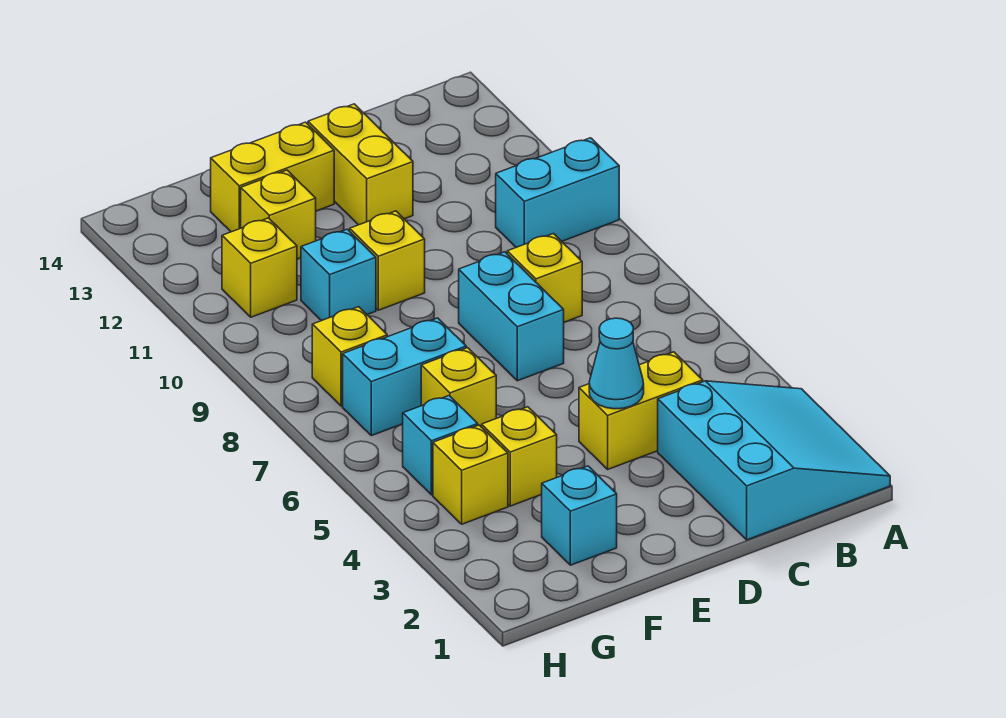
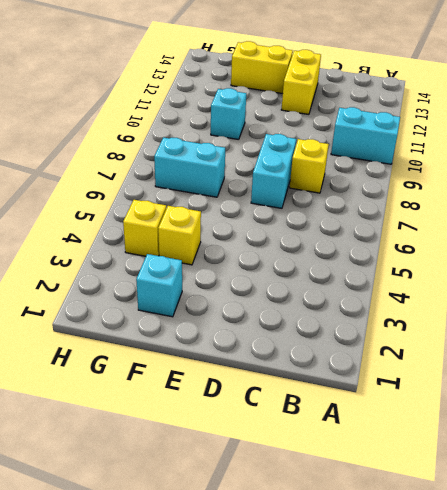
none -> cyan 3x3 slope [658,381,890,540]
none -> yellow 1x2 brick [579,352,703,469]
none -> yellow 1x1 brick [350,211,425,310]

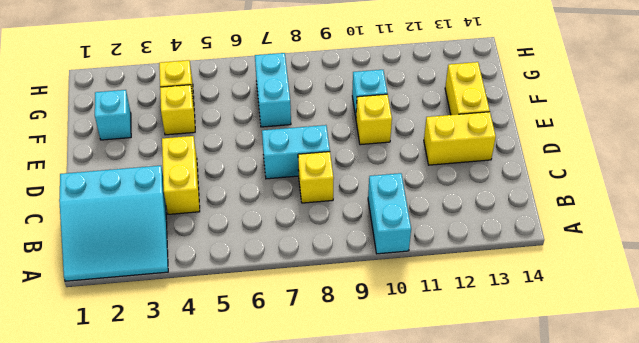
none -> yellow 1x1 brick [421,348,496,427]
none -> yellow 1x1 brick [241,170,316,259]
none -> cyan 1x1 brick [403,396,478,495]

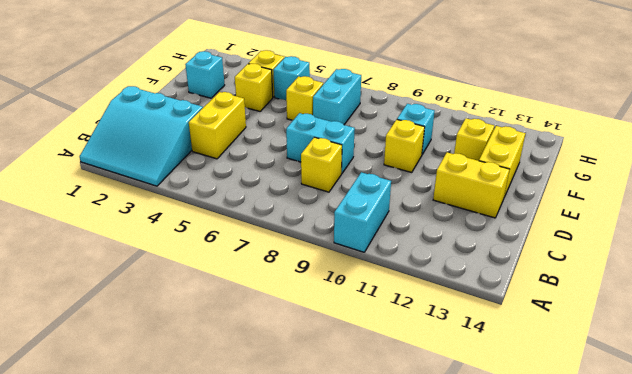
none -> yellow 1x1 brick [312,307,387,406]
none -> yellow 1x1 brick [222,218,297,317]
none -> cyan 1x1 cone [589,318,644,409]

